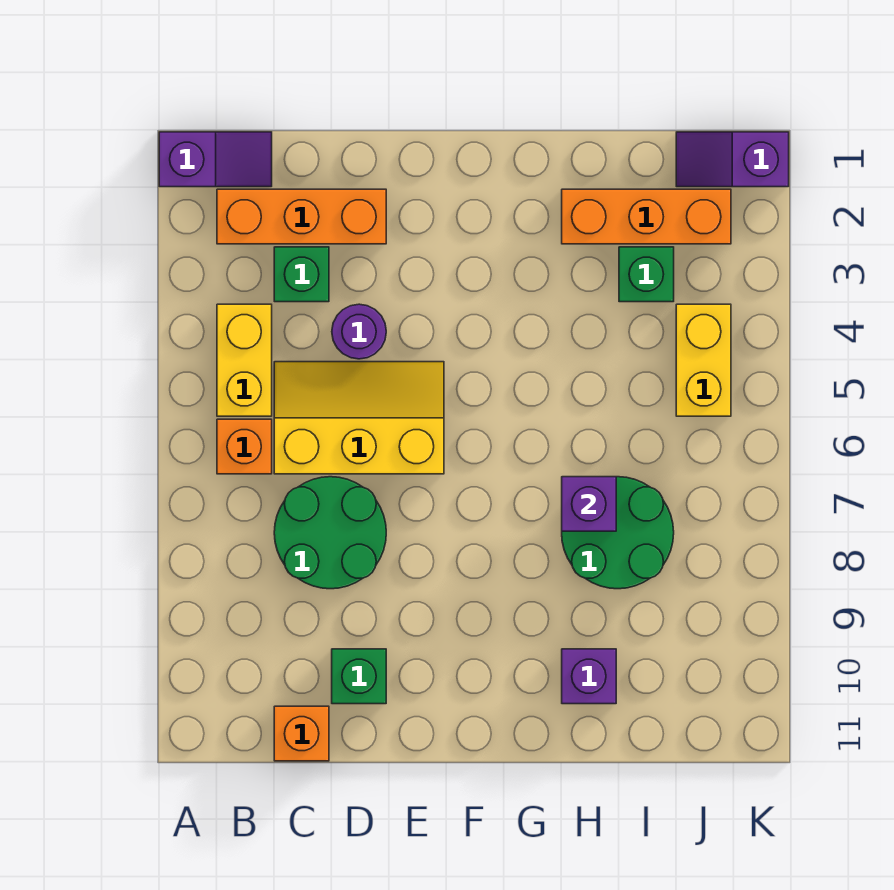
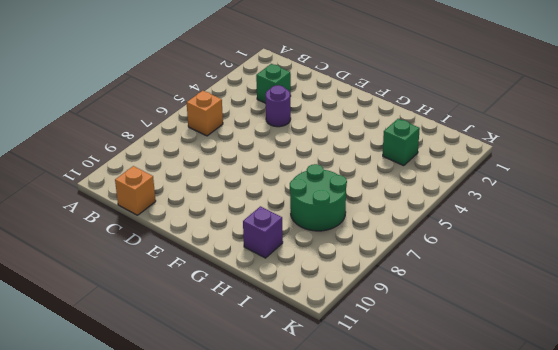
none -> purple 1x2 slope [159,132,272,187]
none -> orange 1x3 brick [217,189,386,244]
none -> yellow 1x2 brick [217,304,272,416]

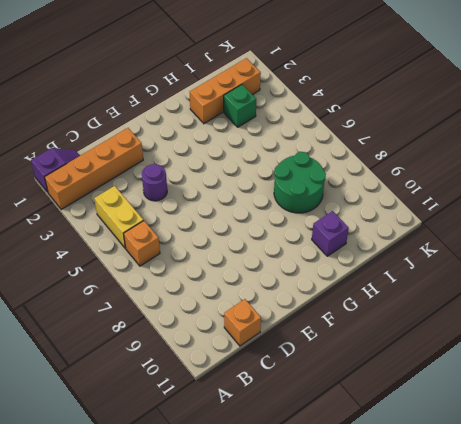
orange 1x4 brick [45,128,143,209] -> orange 1x3 brick [217,189,386,244]
none -> green 1x1 brick [274,247,329,302]
none -> yellow 2x3 slope [274,362,444,474]
none -> green 2x2 round brick [274,477,386,589]

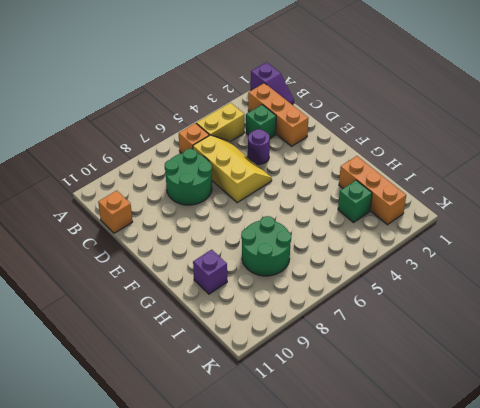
none -> green 1x1 brick [332,649,386,704]
none -> purple 1x2 slope [676,132,789,187]
none -> yellow 1x2 brick [676,304,731,416]

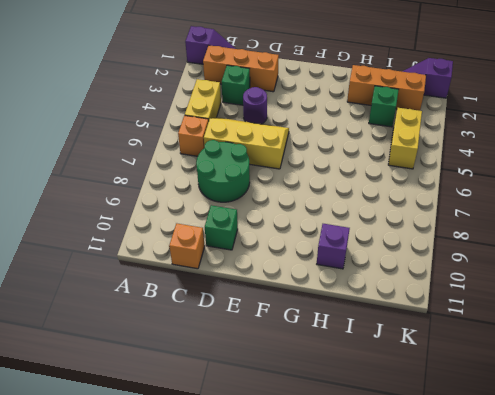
none -> green 2x2 round brick [562,477,674,589]
none -> purple 1x1 brick [562,477,616,531]

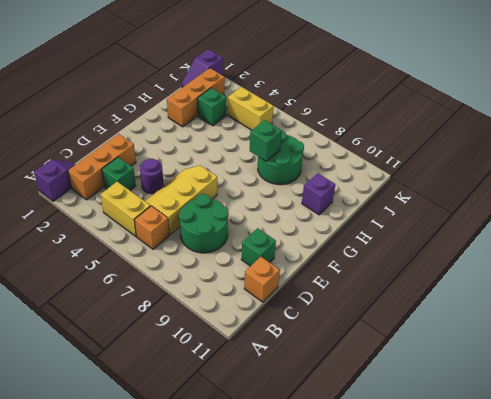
green 1x1 brick [250,120,282,161] -> purple 1x1 brick [562,477,616,531]

